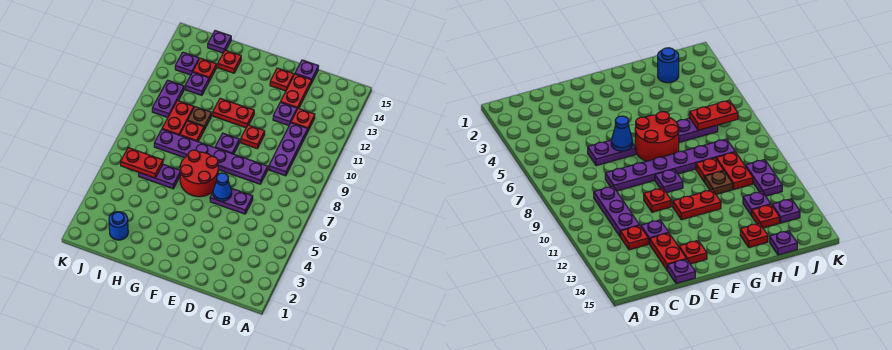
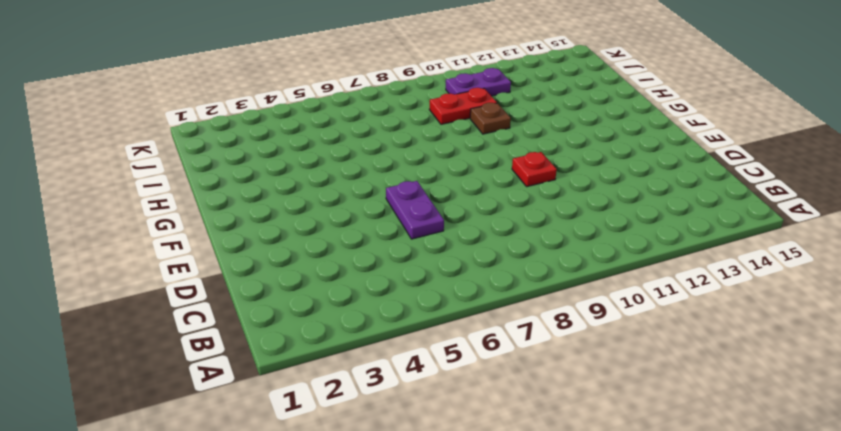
none -> purple 1x3 plate [269,123,308,176]
none -> red 1x1 plate [291,109,315,131]
none -> purple 1x6 plate [154,129,268,184]

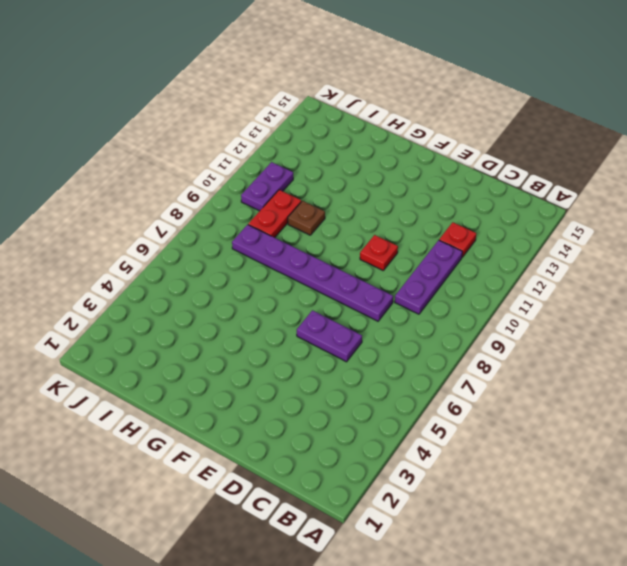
none -> purple 1x1 plate [273,102,297,126]
none -> red 1x2 plate [281,74,311,109]
none -> purple 1x1 plate [295,60,319,83]

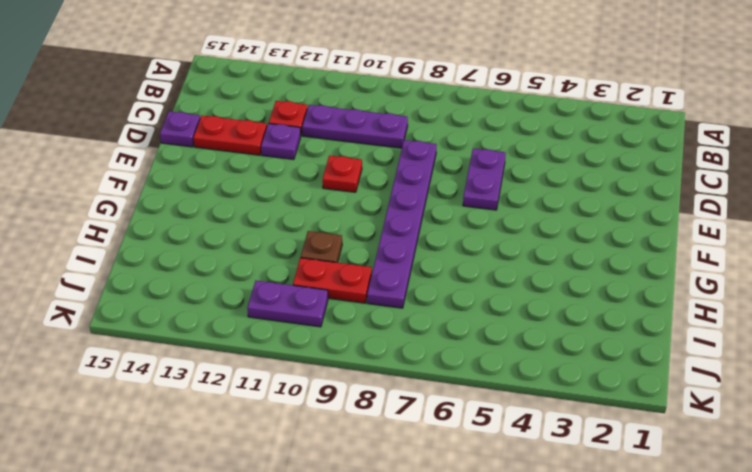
none -> red 1x1 plate [270,68,294,91]
none -> red 2x2 round brick [180,150,218,197]
none -> purple 1x1 plate [215,133,239,154]

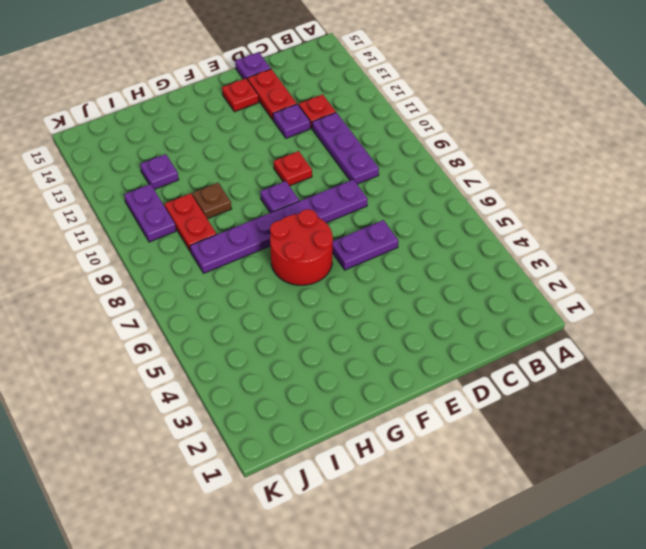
none -> red 1x2 plate [213,98,254,128]
none -> purple 1x2 plate [139,164,180,189]
none -> red 1x1 plate [180,121,204,142]

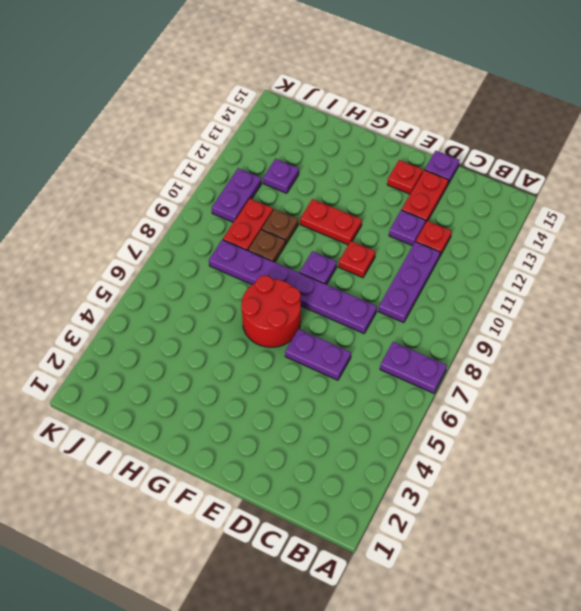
purple 1x2 plate [380,342,447,393] -> purple 1x2 plate moved to [139,164,180,189]
brown 1x1 plate [248,229,285,262] -> red 1x1 plate [180,121,204,142]
none -> red 1x1 plate [218,50,241,73]
none -> blue 1x1 round brick [109,212,128,240]
none -> red 1x1 plate [193,58,217,81]

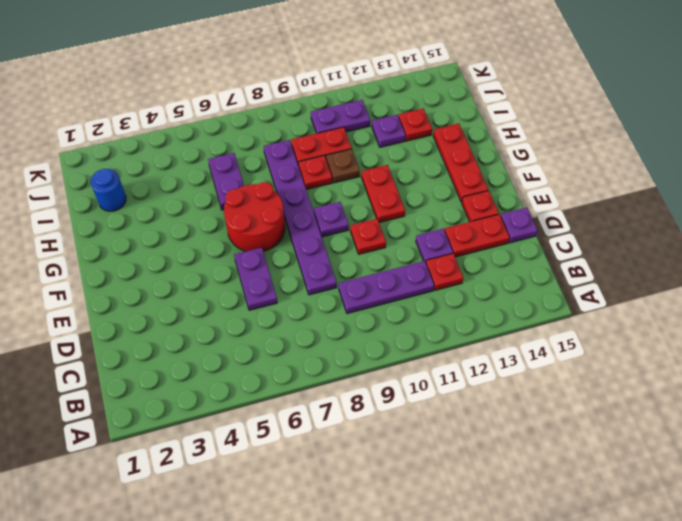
red 1x3 plate [433,123,488,202] -> red 1x1 plate [218,50,241,73]
none -> purple 1x1 plate [208,31,231,53]
none -> purple 1x1 plate [175,52,199,75]
none -> blue 1x1 cone [213,173,232,201]

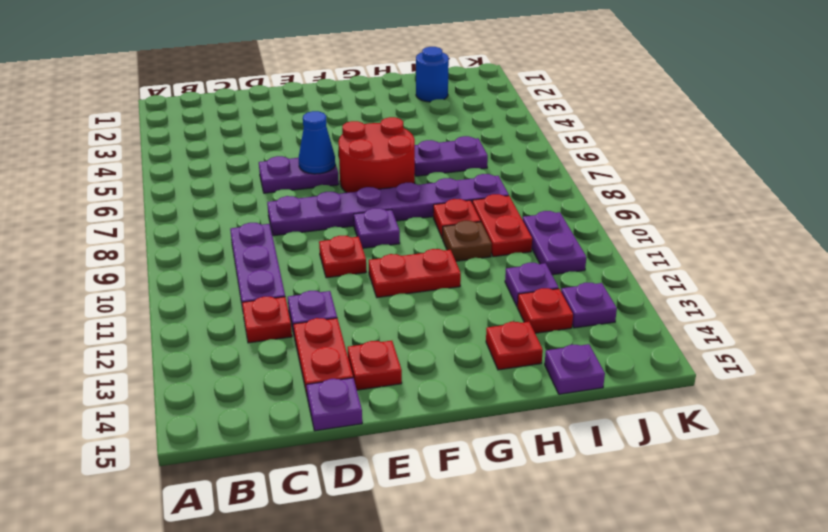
none -> red 1x2 plate [121,148,163,178]

